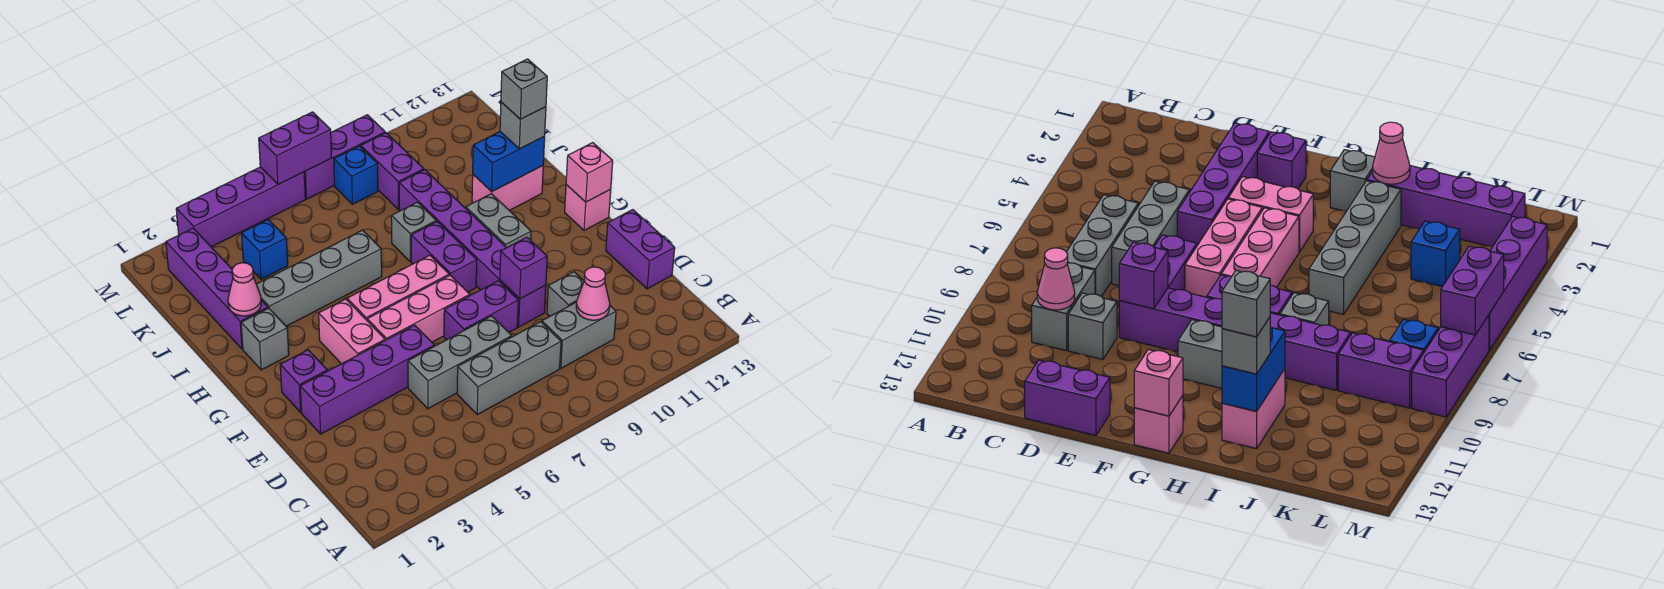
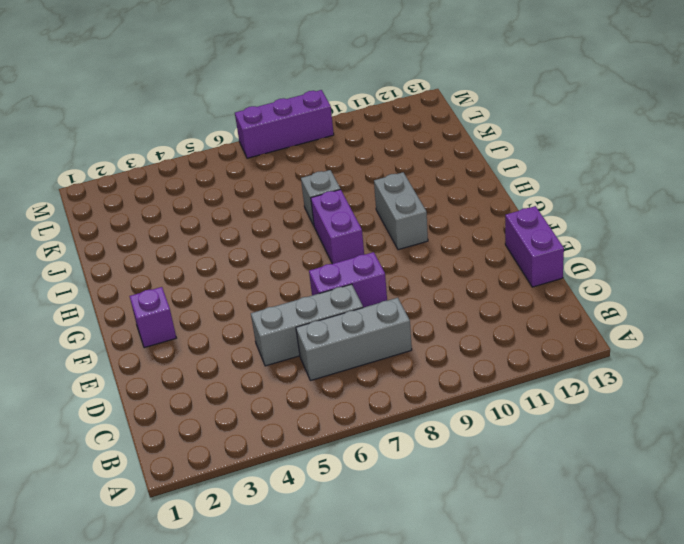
none -> grey 1x2 brick [542,302,616,368]
none -> grey 1x1 brick [547,272,584,316]
none -> purple 1x4 brick [300,325,434,434]
none -> purple 1x6 brick [399,170,546,327]

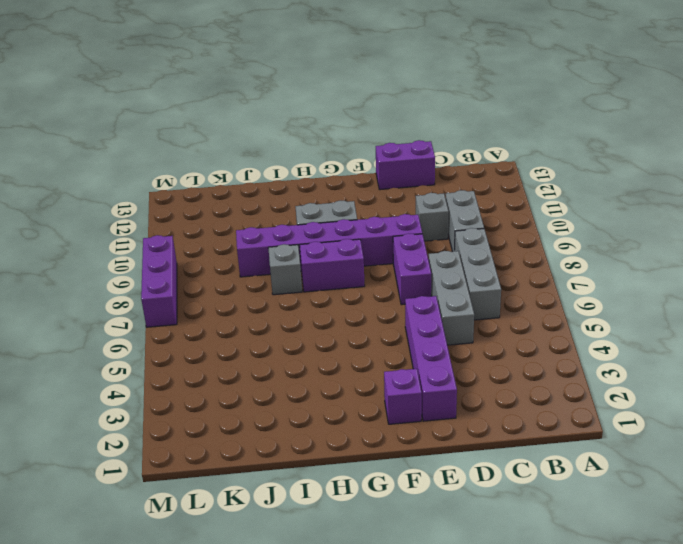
none -> pink 1x2 brick [319,299,385,364]
none -> pink 1x3 brick [367,275,470,342]
none -> pink 1x3 brick [347,255,449,320]
none -> pink 1x1 brick [565,185,611,230]

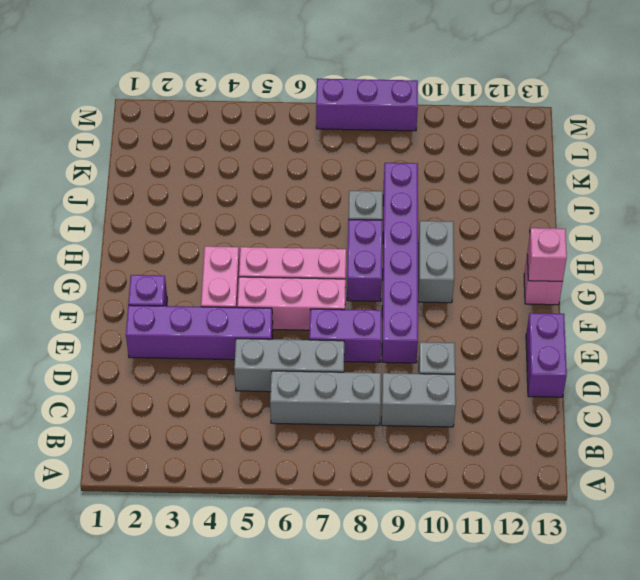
none -> grey 1x1 brick [241,308,289,370]
none -> purple 1x4 brick [166,228,268,349]
none -> grey 1x4 brick [256,230,382,326]
none -> pink 1x2 brick [472,166,543,211]

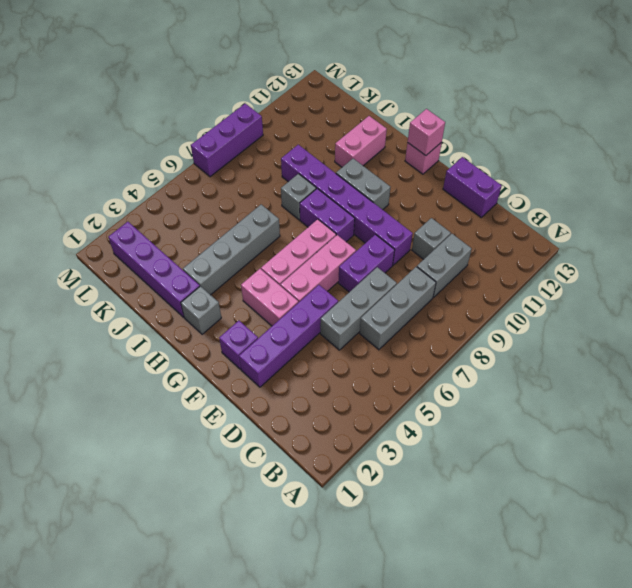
none -> blue 1x1 brick [242,220,288,279]
none -> purple 1x2 brick [361,133,424,210]
none -> blue 1x1 brick [334,146,378,204]
none -> purple 1x4 brick [176,167,305,247]

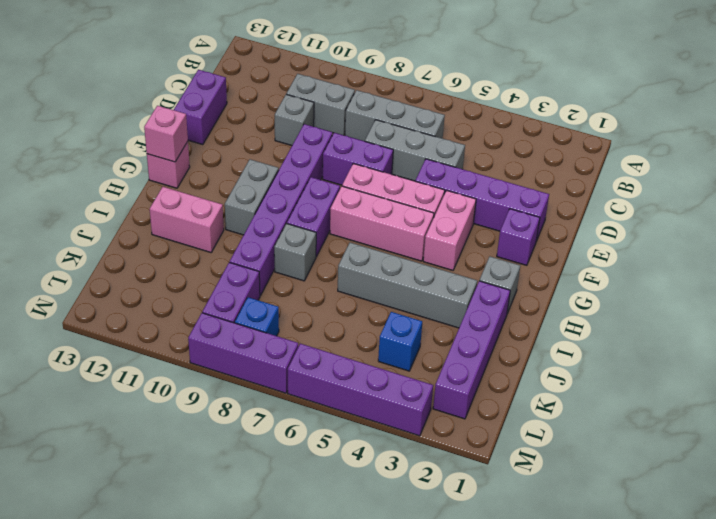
none -> pink 1x1 cone [576,267,610,320]
none -> purple 1x1 brick [500,237,547,299]
none -> pink 1x1 cone [228,263,261,316]
none -> blue 1x2 brick [473,132,545,192]

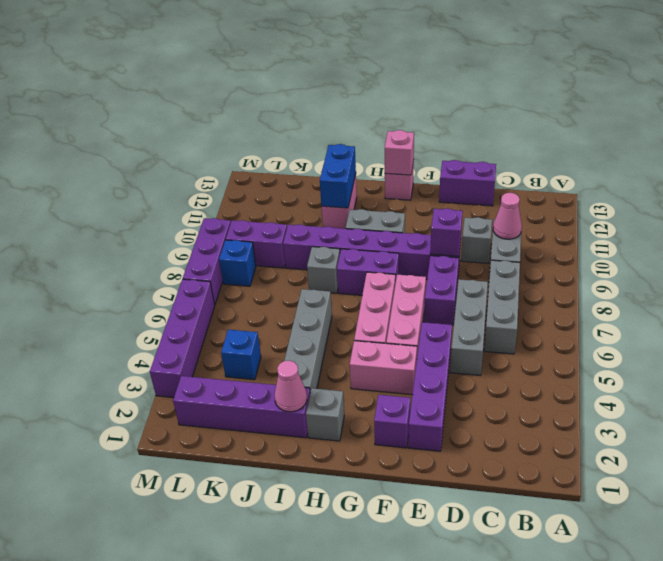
none -> purple 1x2 brick [259,112,331,184]
none -> grey 1x1 brick [500,102,546,149]
none -> grey 1x1 brick [501,59,547,119]

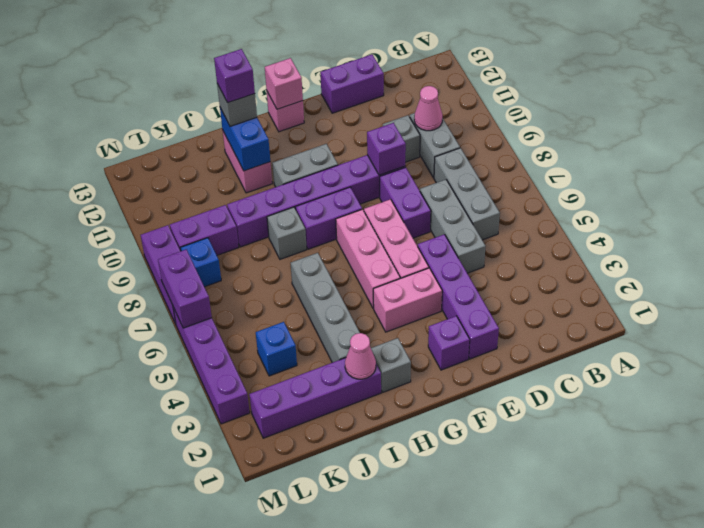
purple 1x1 brick [214,49,255,103] -> grey 1x1 brick [501,59,547,119]

